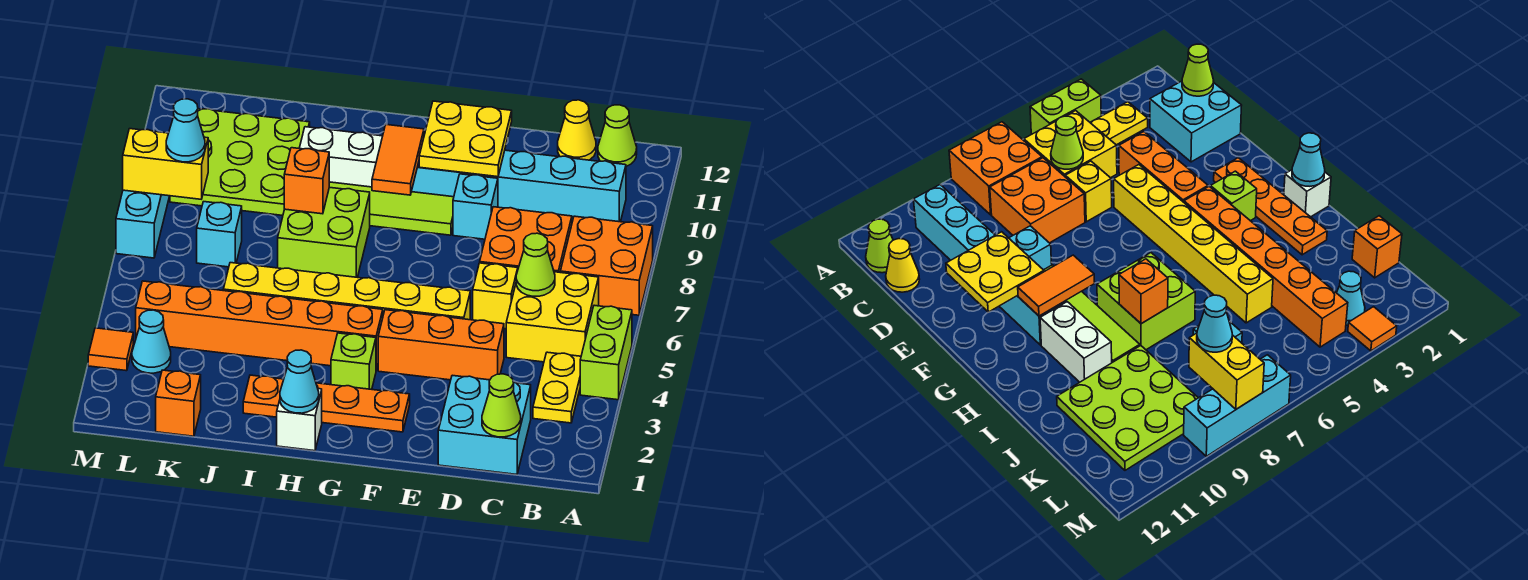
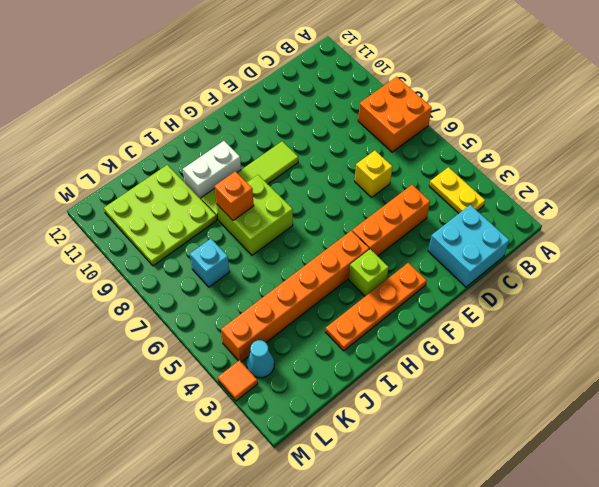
none -> lime 1x2 brick [580,305,632,400]
none -> yellow 2x2 brick [506,272,599,362]
none -> cyan 1x6 brick [412,150,626,222]
none -> lime 1x1 cone [598,105,637,166]

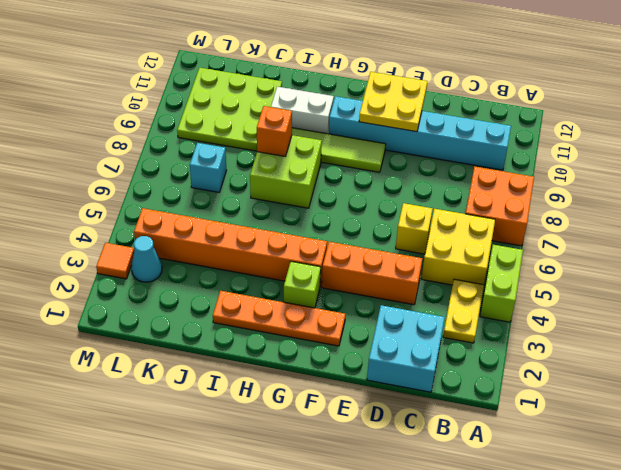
none -> lime 1x1 cone [598,105,637,166]
none -> orange 2x2 brick [480,207,572,272]
none -> yellow 1x1 cone [558,100,596,160]
none -> yellow 1x6 brick [223,263,470,320]

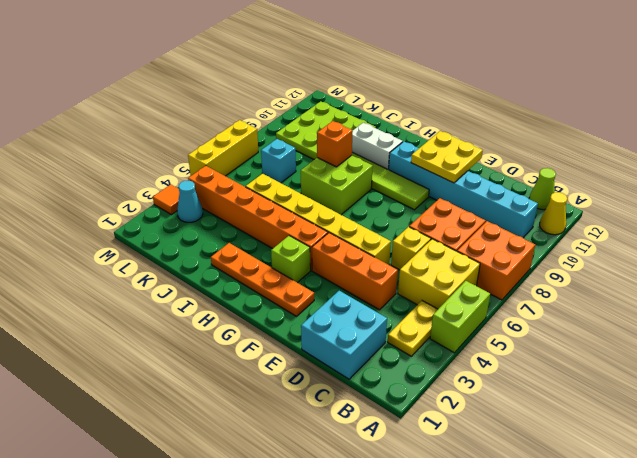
yellow 1x1 cone [540,192,567,235] -> yellow 1x1 cone moved to [558,100,596,160]
yellow 1x3 brick [188,120,258,176] -> cyan 1x3 brick [116,190,169,258]
none -> cyan 1x1 brick [453,174,498,239]
none -> white 1x1 brick [277,389,322,451]
none -> orange 1x1 brick [156,370,201,436]
none -> lime 1x1 cone [482,374,521,437]

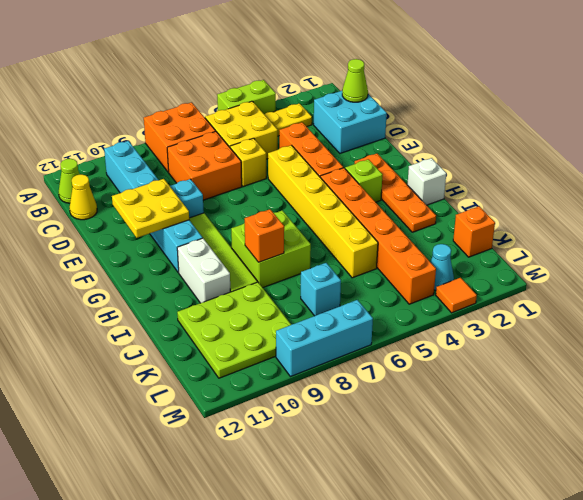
none -> lime 1x1 cone [516,233,555,296]
none -> orange 1x2 tile [372,125,424,195]
none -> cyan 1x1 cone [280,350,319,413]
none -> yellow 1x2 brick [123,129,208,199]

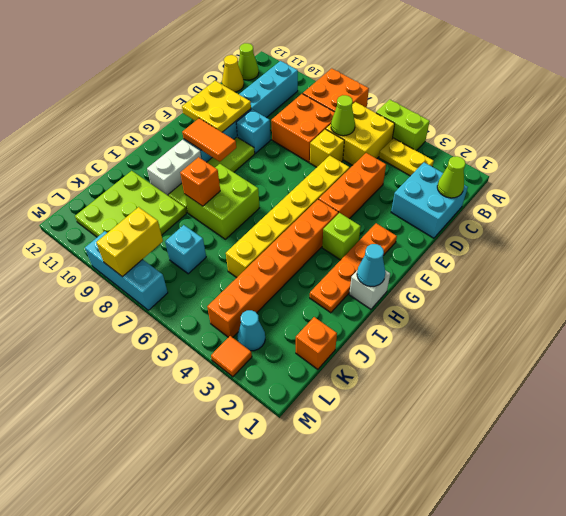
none -> cyan 1x1 cone [166,99,205,162]

